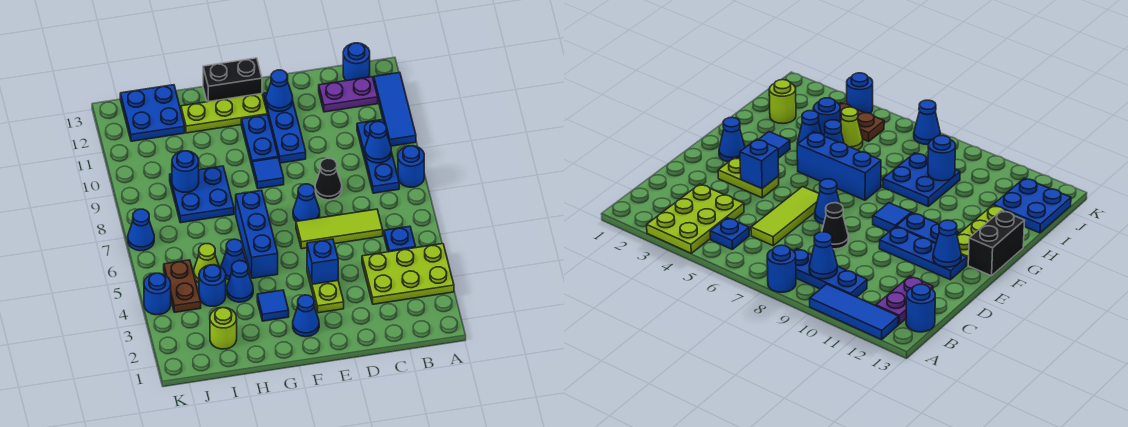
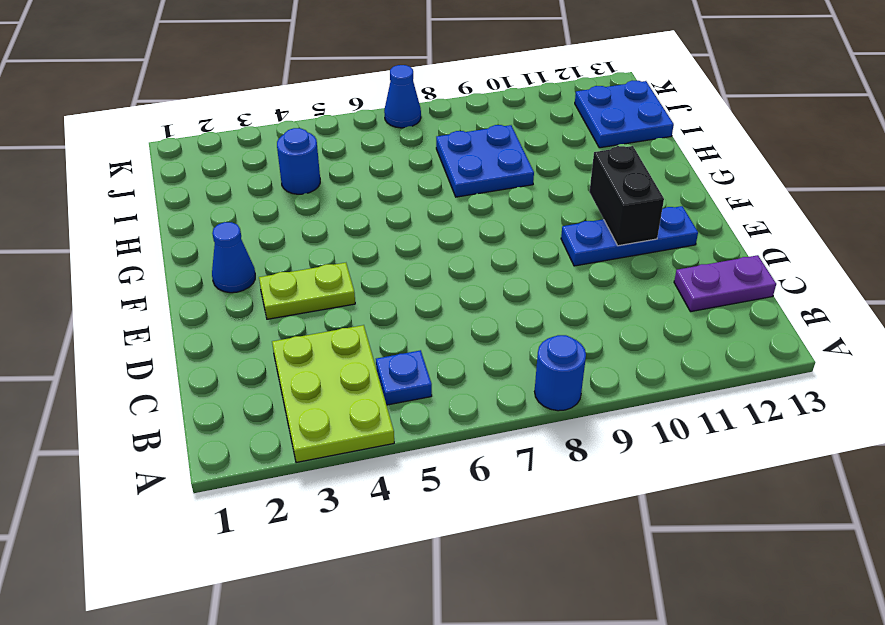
purple 1x2 plate [674,255,776,312] -> purple 1x2 plate turned to [319,77,378,112]
black 1x2 brick [590,146,664,246] -> black 1x2 brick moved to [203,58,262,102]
none -> blue 1x3 tile [374,73,416,146]
none -> blue 1x3 plate [357,120,399,193]
none -> blue 1x1 round brick [343,43,370,81]
none -> lime 1x3 tile [296,209,383,249]

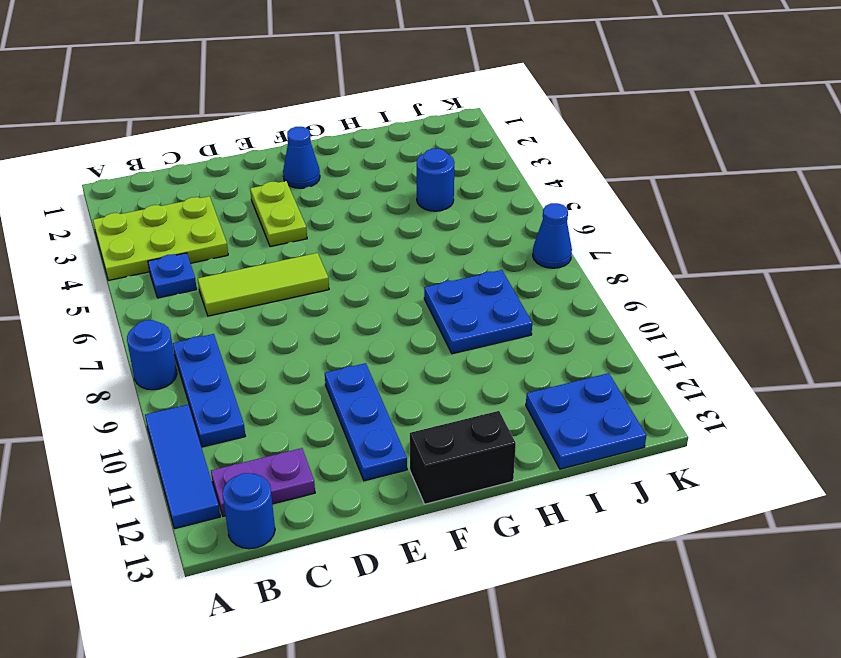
none -> black 1x1 cone [315,158,342,200]
none -> blue 1x1 cone [293,184,320,221]
none -> blue 1x1 tile [252,158,284,189]
none -> blue 1x2 plate [241,115,278,165]

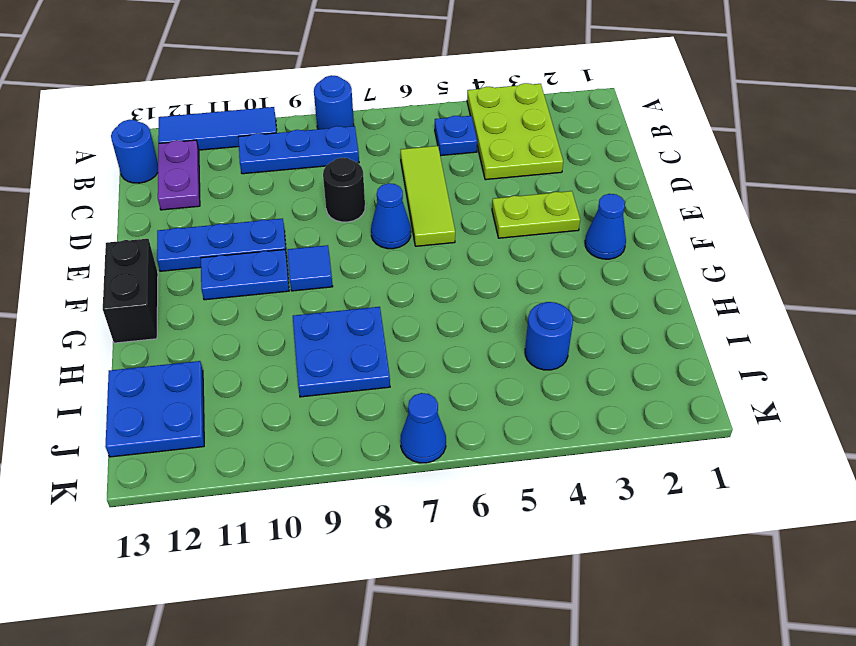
black 1x1 round brick [323,158,365,222] -> black 1x1 cone [315,158,342,200]
none -> lime 1x3 plate [181,94,267,133]
none -> blue 1x1 tile [257,290,289,321]
none -> blue 1x3 brick [236,190,278,278]
none -> blue 1x1 cone [227,261,253,302]

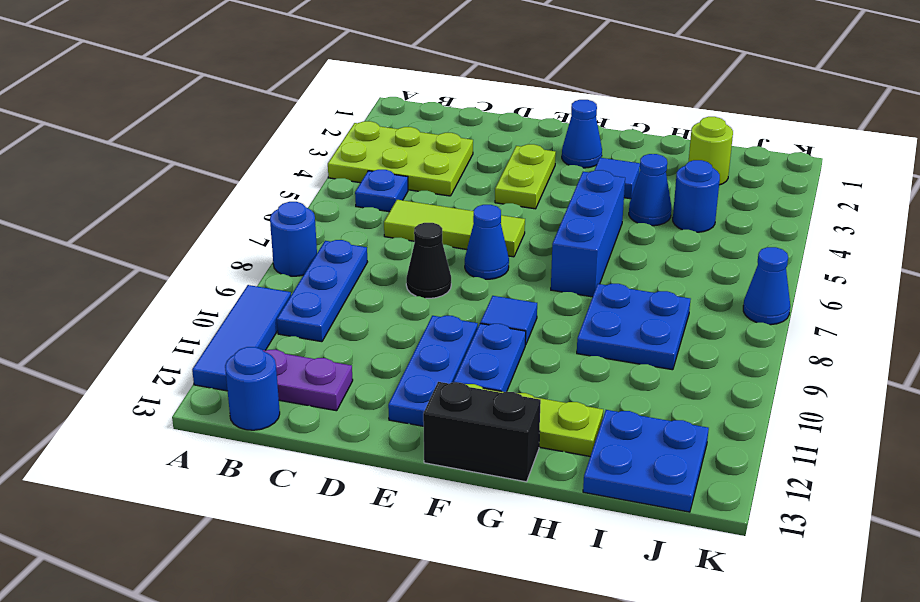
none -> blue 1x1 cone [221,239,247,280]
none -> lime 1x1 cone [194,244,219,283]
none -> brown 1x2 plate [164,260,201,312]
none -> blue 1x1 round brick [144,273,171,315]

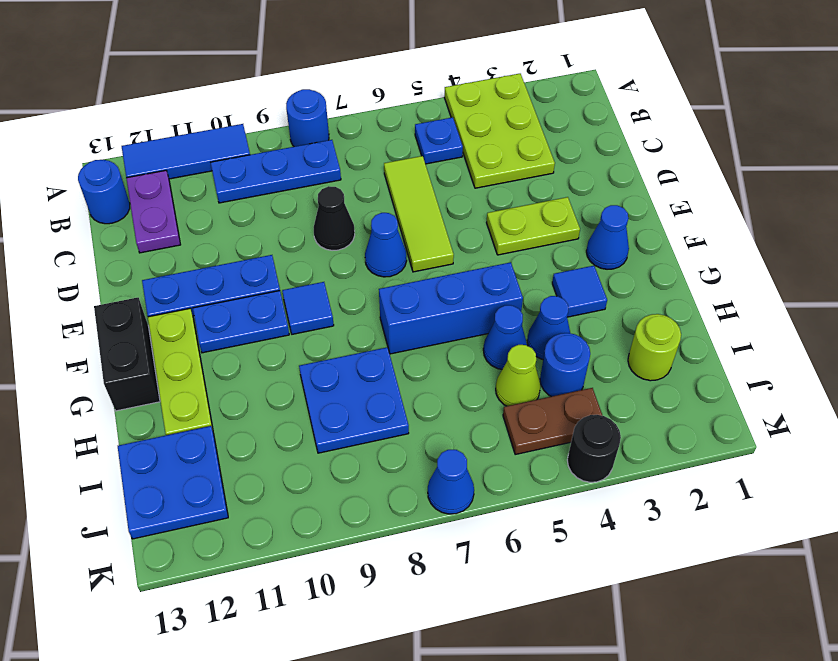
black 1x1 round brick [567,415,621,482] -> blue 1x1 round brick [144,273,171,315]
none -> blue 1x1 cone [365,122,391,163]
none -> blue 1x1 brick [307,239,338,284]
none -> blue 1x1 cone [266,70,293,111]
none -> blue 1x1 round brick [172,151,199,192]

